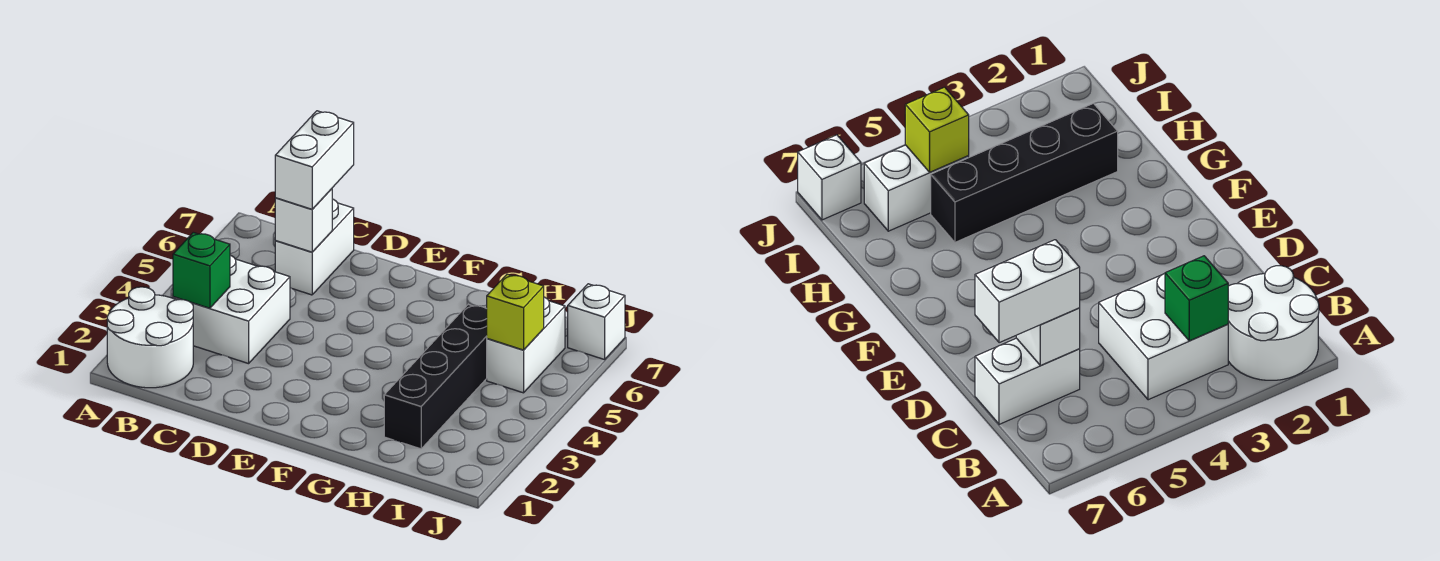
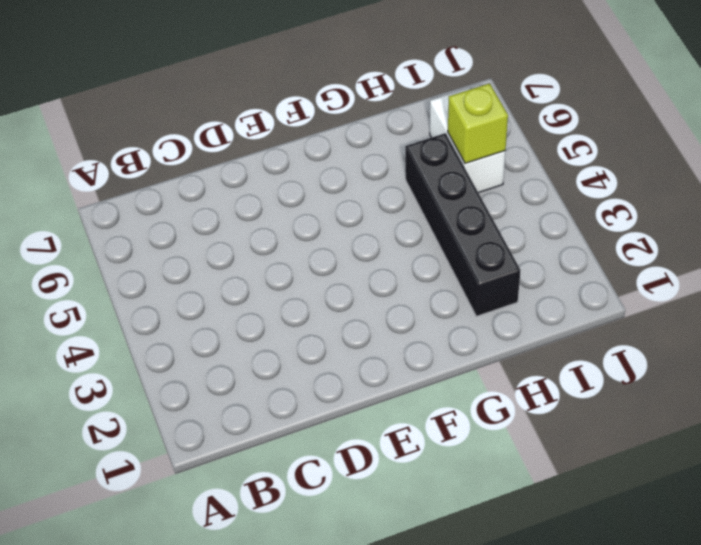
none -> white 2x2 round brick [107,287,193,388]
none -> white 2x2 brick [173,255,290,364]

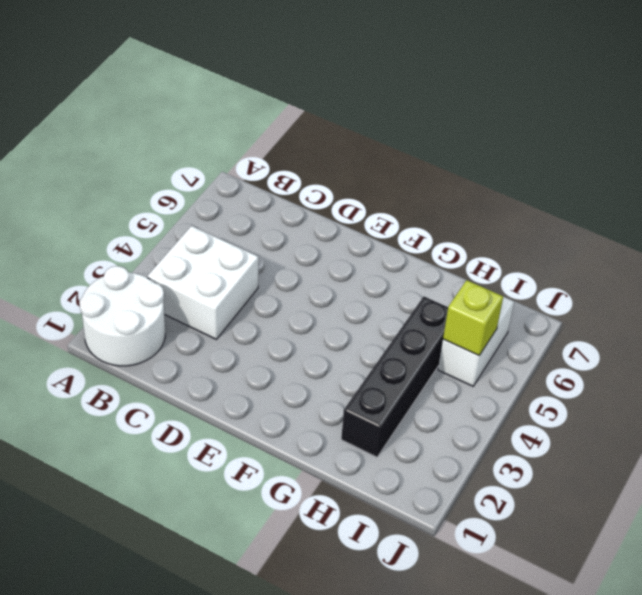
none -> white 1x2 brick [275,199,354,295]
none -> white 1x1 brick [568,284,625,360]

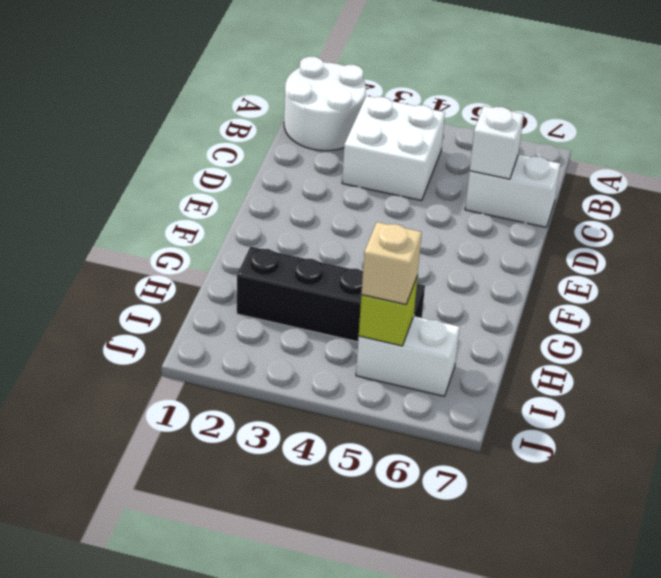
tan 1x1 brick [361,222,422,305] -> none
none -> white 1x1 brick [568,284,625,360]
none -> green 1x1 brick [173,232,230,308]

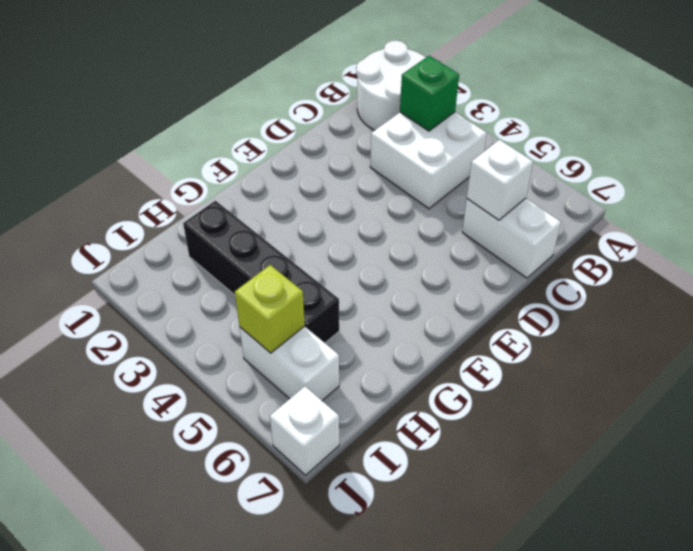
none -> white 1x2 brick [275,111,354,209]

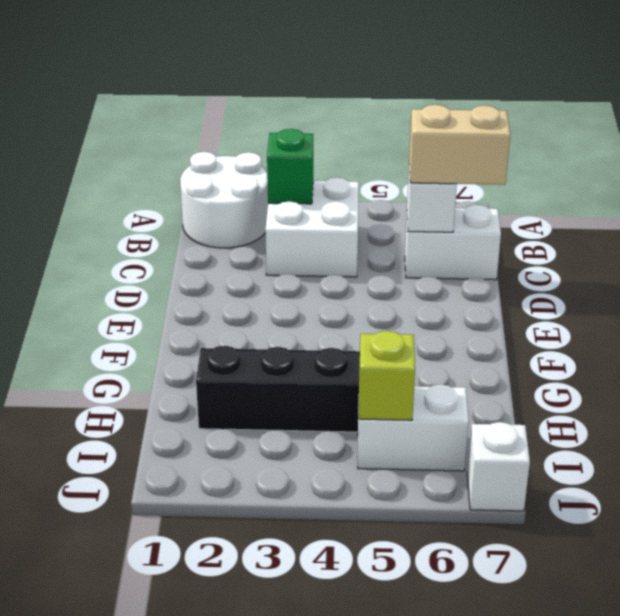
tan 1x2 brick [409,105,510,185] -> white 1x2 brick [275,111,354,209]

